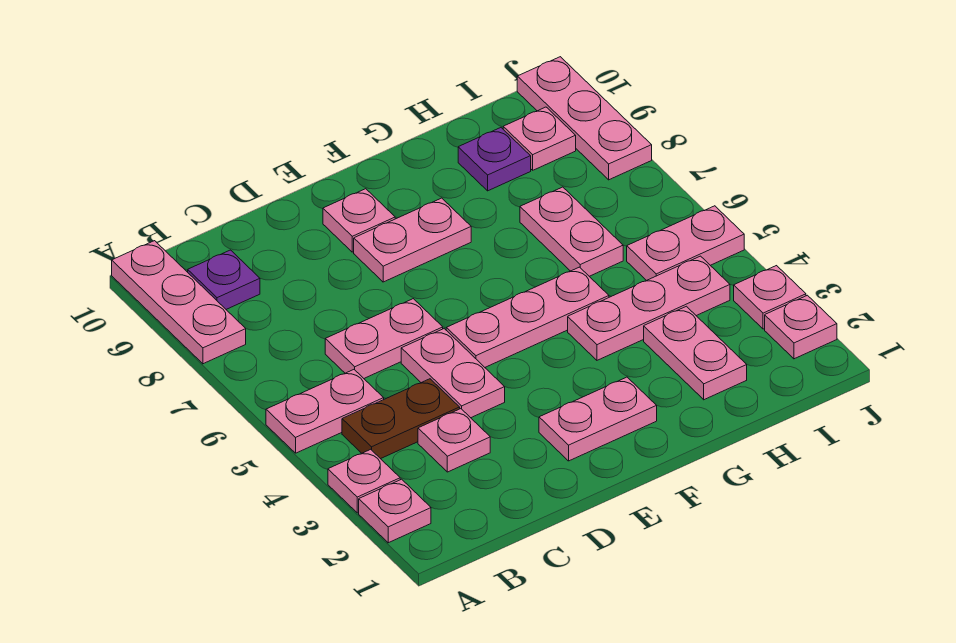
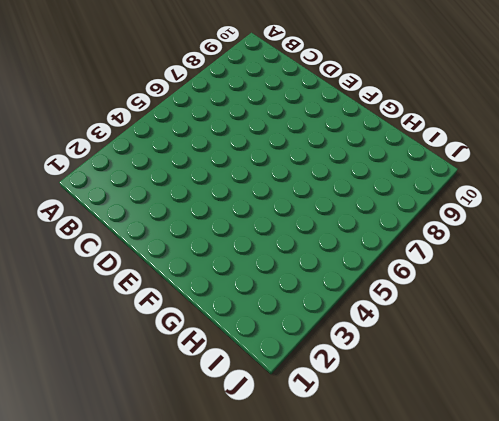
none -> pink 1x1 plate [359,479,431,543]
none -> pink 1x1 plate [328,449,400,513]
none -> pink 1x2 plate [266,370,384,453]

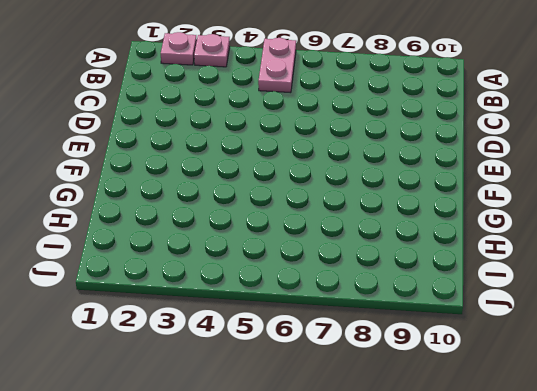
none -> pink 1x3 plate [112,241,246,364]
none -> brown 1x2 plate [342,379,460,459]
none -> purple 1x1 plate [188,250,260,309]

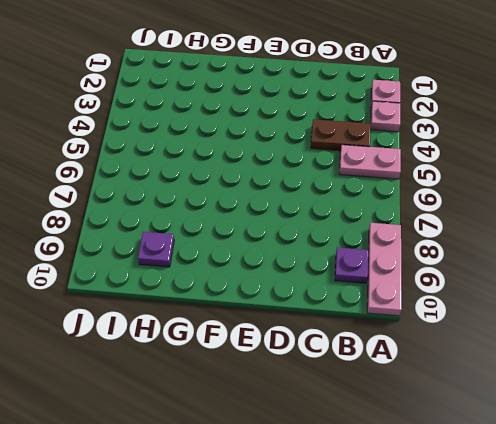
none -> pink 1x1 plate [418,409,490,472]
none -> pink 1x2 plate [325,299,443,378]
none -> pink 1x2 plate [401,329,505,418]

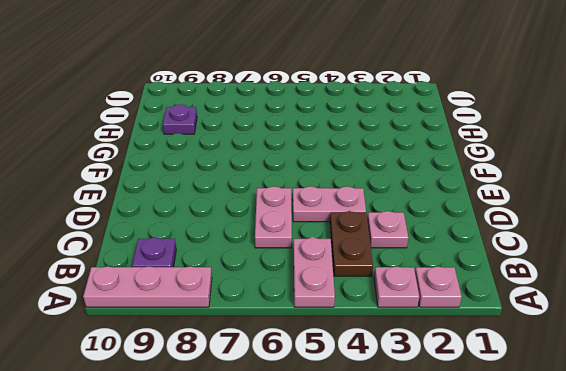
none -> pink 1x2 plate [539,377,657,461]
none -> pink 1x3 plate [446,267,609,367]
none -> pink 1x2 plate [354,198,471,282]

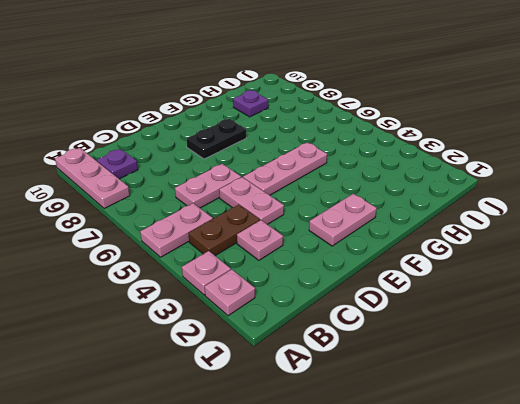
black 1x2 plate [187,119,246,159] -> pink 1x2 plate [354,198,471,282]
none -> pink 1x1 plate [323,189,395,252]
none -> pink 1x3 plate [568,256,730,360]
none -> pink 1x2 plate [644,306,747,400]

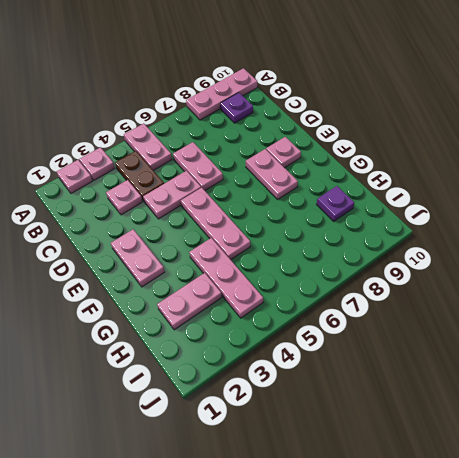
none -> pink 1x2 plate [520,187,623,276]
none -> pink 1x2 plate [627,206,744,281]
none -> pink 1x1 plate [503,107,576,170]

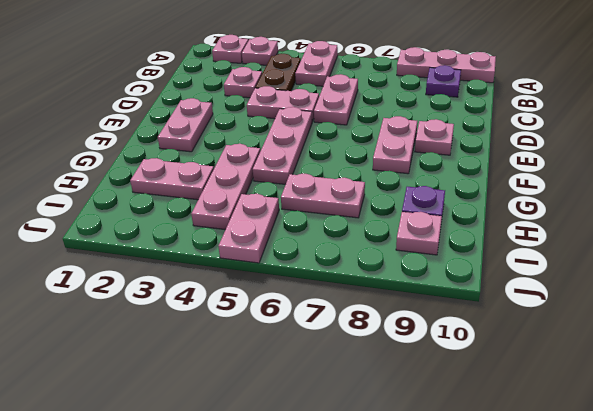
none -> pink 1x1 plate [765,295,837,359]
none -> pink 1x1 plate [734,266,806,329]
none -> pink 1x3 plate [517,57,652,180]

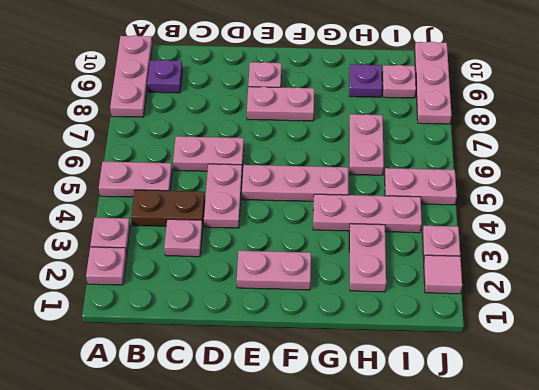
pink 1x1 tile [424,255,462,294] -> pink 1x1 plate [765,295,837,359]

